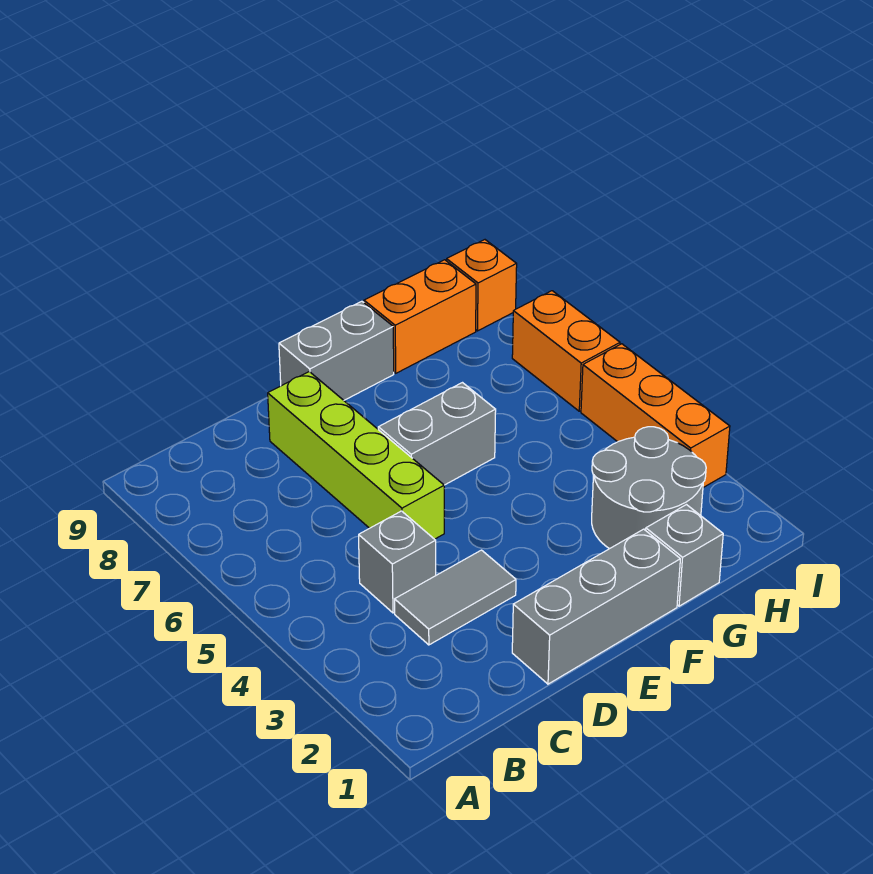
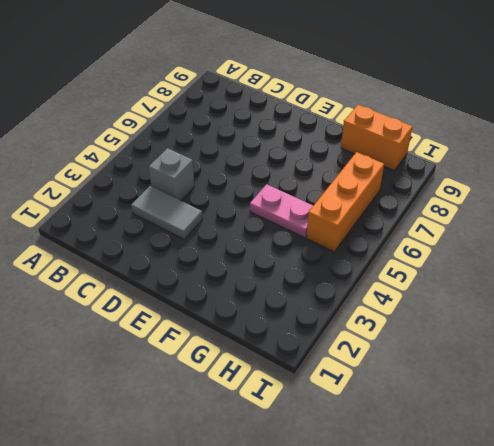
pink 1x2 plate [250,184,313,238] -> none
orange 1x3 brick [306,152,384,252] -> orange 1x3 brick moved to [581,344,730,488]
none -> grey 1x3 brick [512,529,680,684]
none -> lime 1x4 brick [268,372,444,539]
none -> grey 1x2 brick [378,383,496,485]

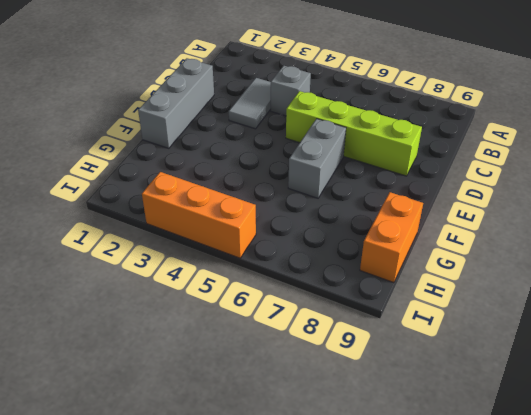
none -> grey 1x2 brick [279,301,394,400]
none -> grey 1x1 brick [646,505,723,606]
none -> grey 2x2 round brick [592,427,706,549]

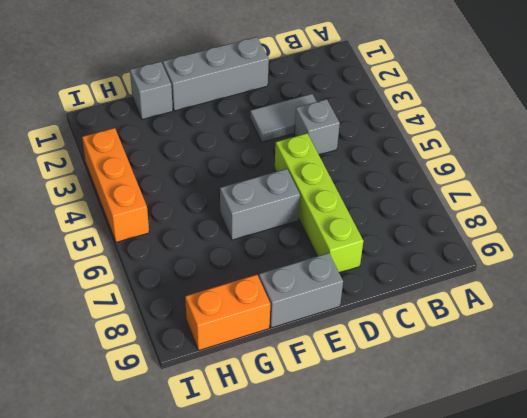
none -> grey 2x2 round brick [592,427,706,549]
none -> orange 1x2 brick [512,291,620,411]
none -> orange 1x1 brick [447,240,517,331]

